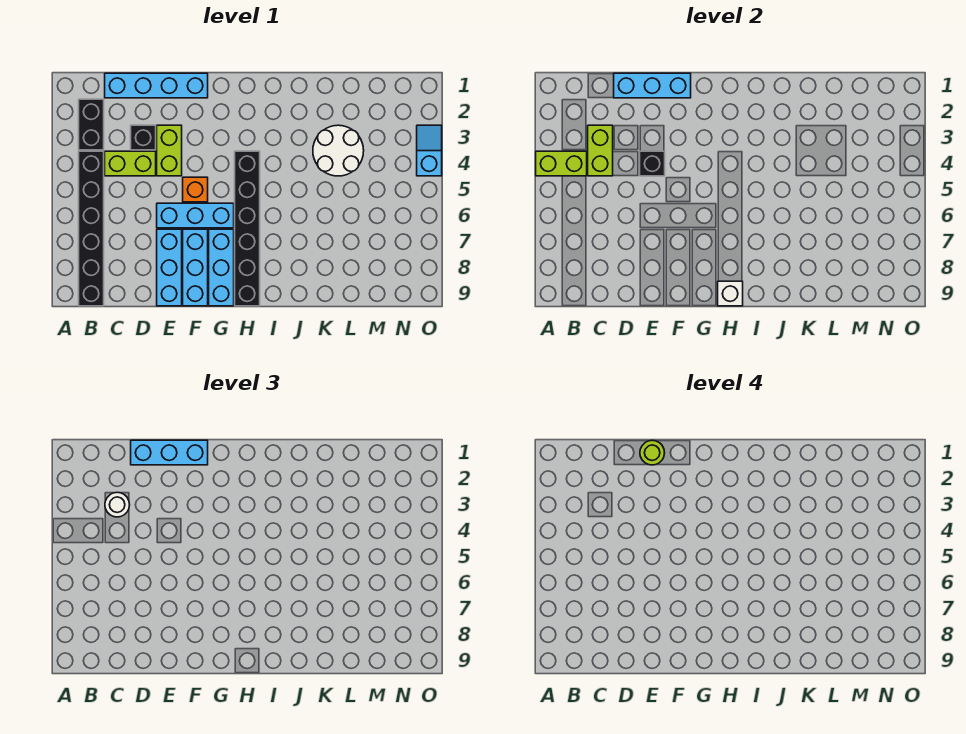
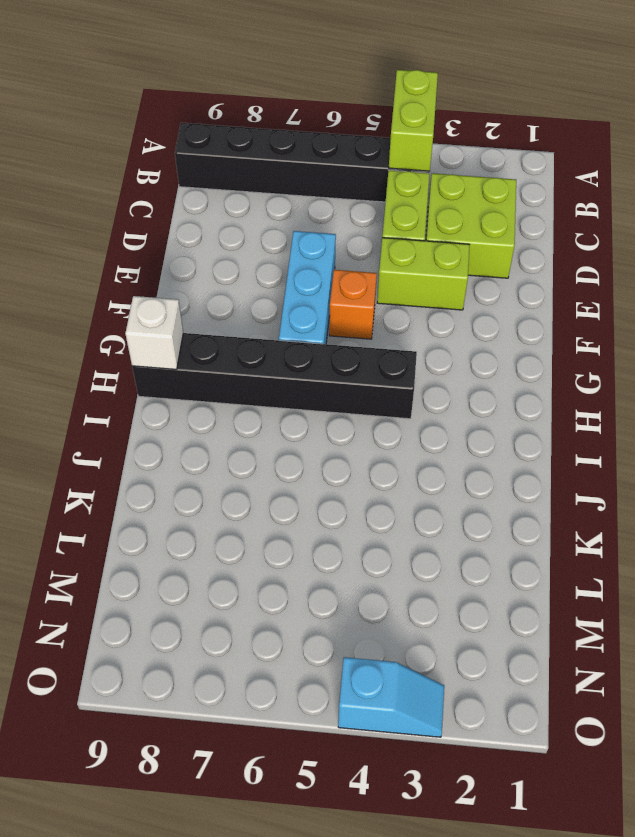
lime 2x2 brick [426,173,516,278] -> black 1x1 brick [131,125,156,150]
none -> black 1x2 brick [79,99,104,150]
none -> cyan 1x4 brick [105,73,208,98]
none -> cyan 1x3 brick [157,229,182,306]

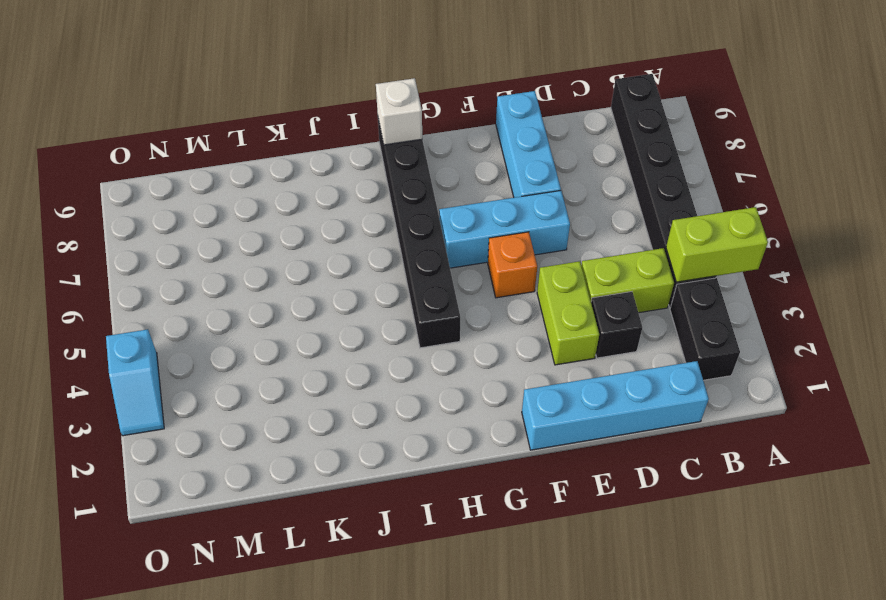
none -> cyan 1x3 brick [183,229,208,306]
none -> cyan 1x3 brick [209,229,234,306]
none -> white 2x2 round brick [313,125,364,176]

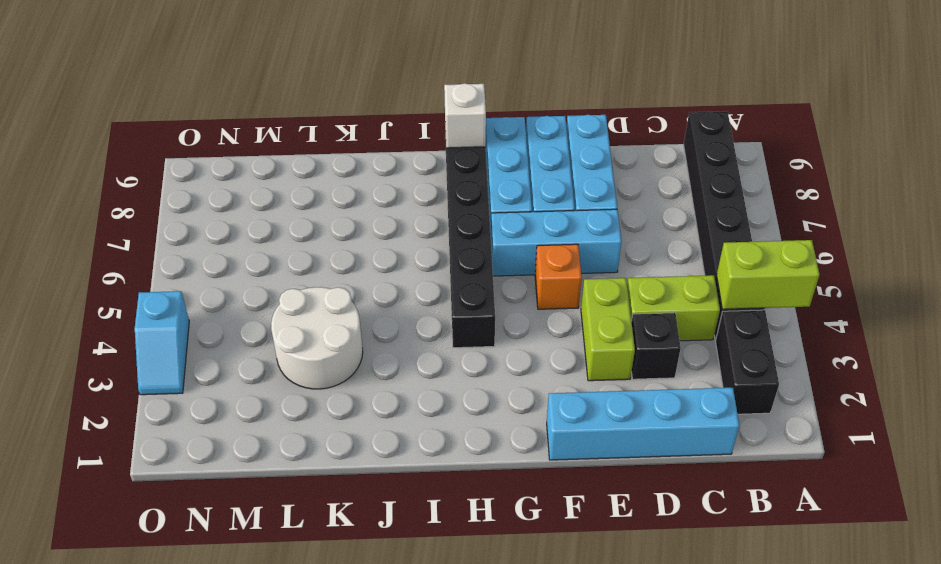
none -> lime 1x2 brick [588,125,613,176]
none -> cyan 1x3 brick [614,73,691,98]
none -> black 1x1 brick [640,151,665,176]

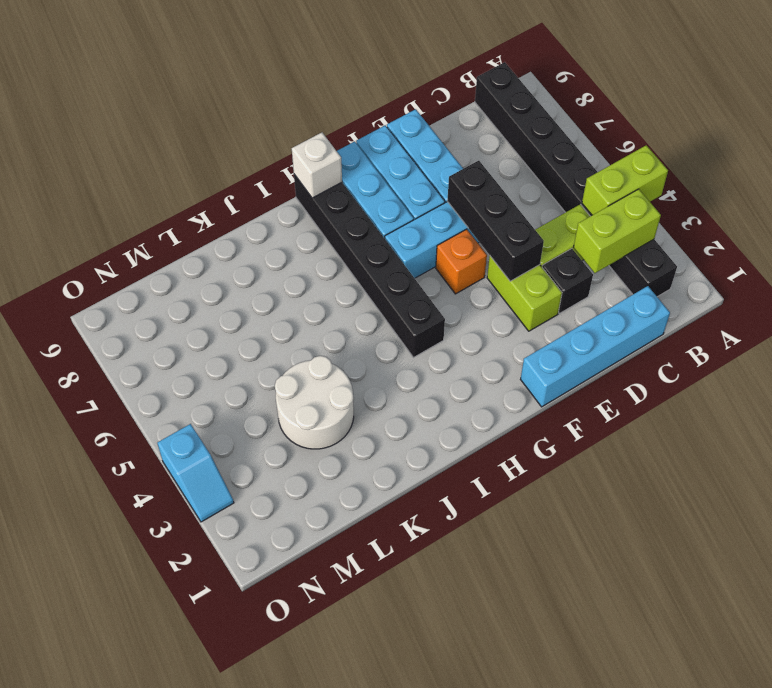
lime 1x2 brick [574,189,661,273] -> lime 1x2 brick turned to [588,125,613,176]
black 1x3 brick [447,161,544,281] -> black 1x1 brick [640,151,665,176]
none -> cyan 1x3 brick [614,73,691,98]
none -> white 1x1 round brick [105,492,130,517]
none -> cyan 1x3 brick [131,440,208,465]

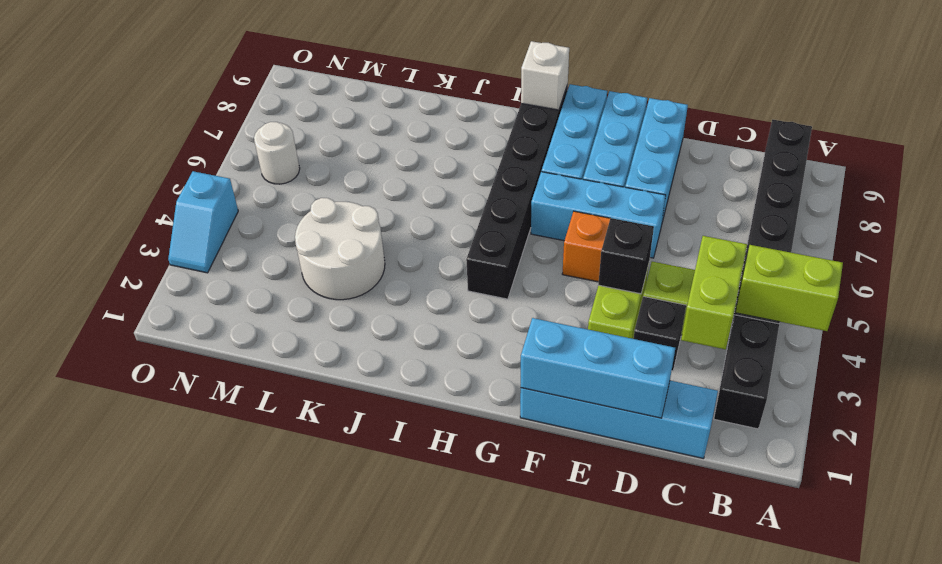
white 1x1 round brick [254,122,300,184] -> white 1x1 round brick moved to [105,492,130,517]
none -> cyan 1x3 brick [131,440,208,465]
none -> lime 1x1 round brick [640,440,665,465]

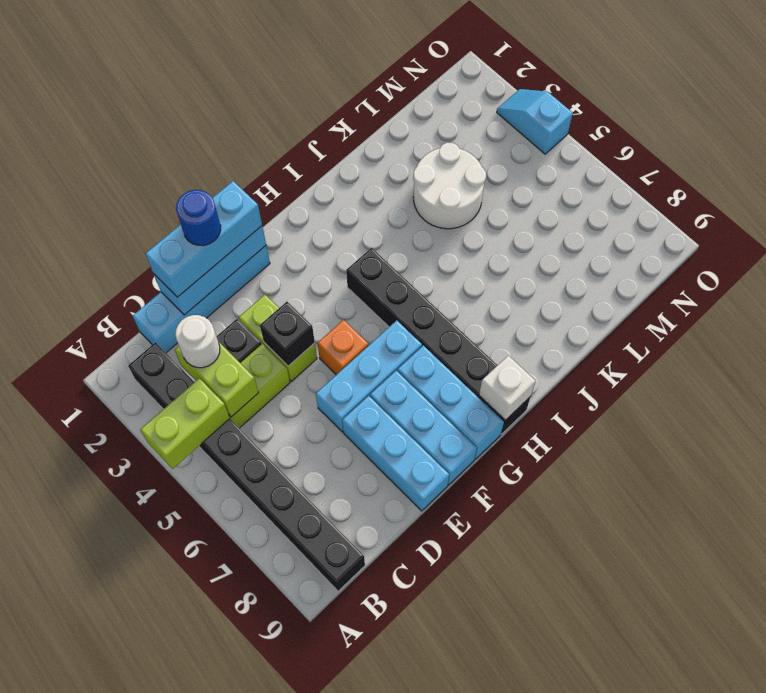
blue 1x1 round brick [176,190,221,246] -> lime 1x1 round brick [640,440,665,465]

